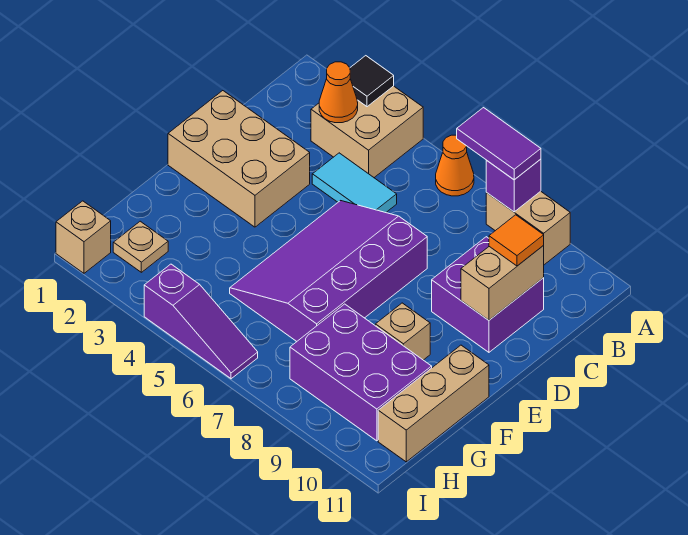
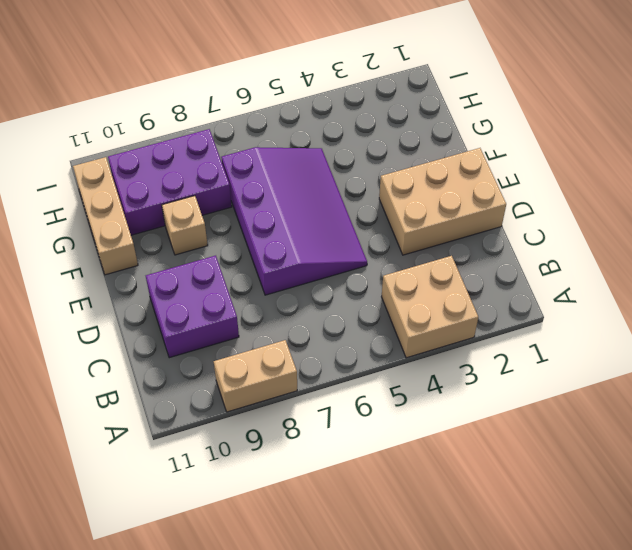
none -> orange 1x1 cone [436,135,474,196]
none -> cyan 1x2 tile [312,153,397,213]
none -> tan 1x1 plate [113,221,168,272]

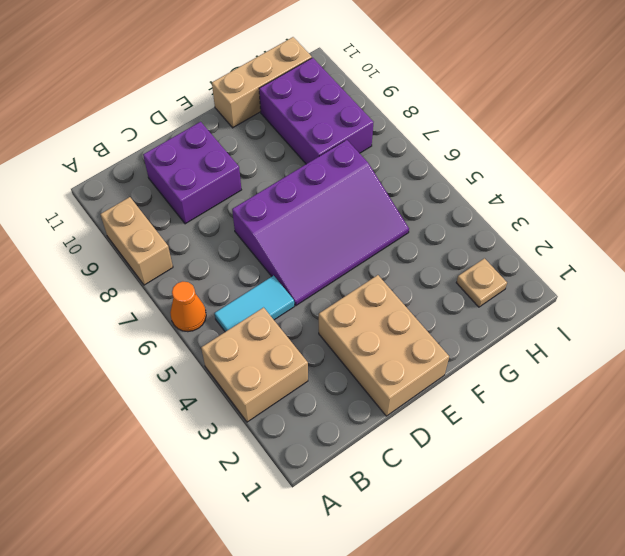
cyan 1x2 tile [215,276,294,332] -> cyan 1x2 tile turned to [312,153,397,213]
none -> tan 1x1 brick [375,303,430,360]
none -> tan 1x1 brick [56,201,111,273]
none -> purple 1x3 slope [144,264,258,379]

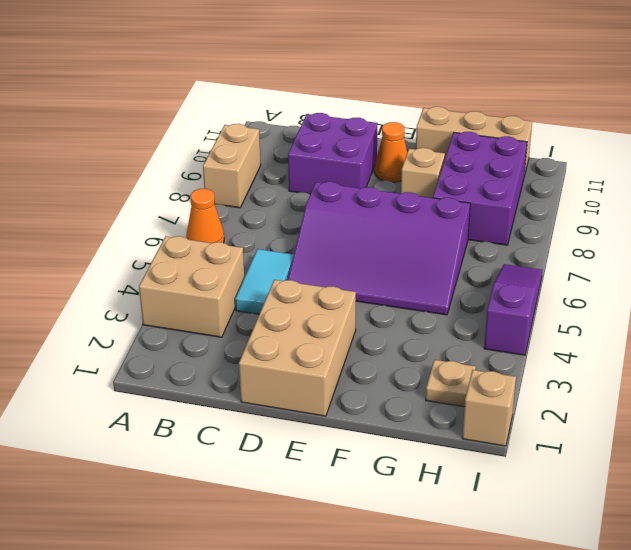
orange 1x1 cone [375,122,407,182] -> orange 1x1 cone moved to [319,62,358,123]
none -> black 1x1 tile [350,56,394,107]
none -> purple 1x1 brick [486,159,541,212]
none -> tan 1x2 brick [461,246,544,320]

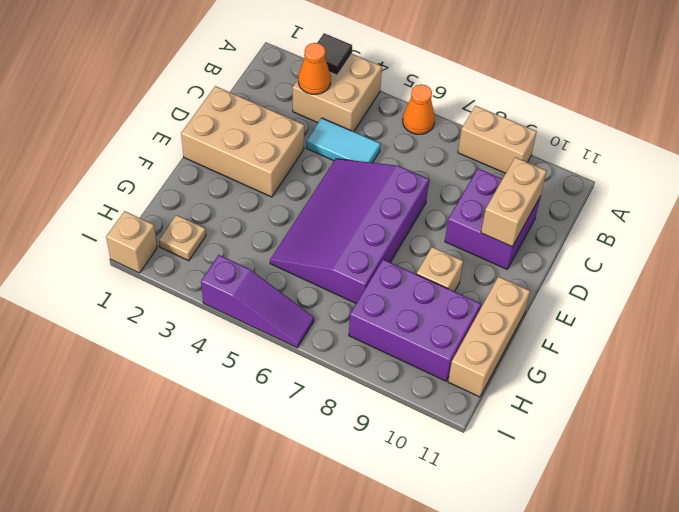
none -> purple 1x1 brick [486,159,541,212]
none -> purple 1x2 tile [457,108,541,180]
none -> orange 1x1 tile [489,215,544,266]

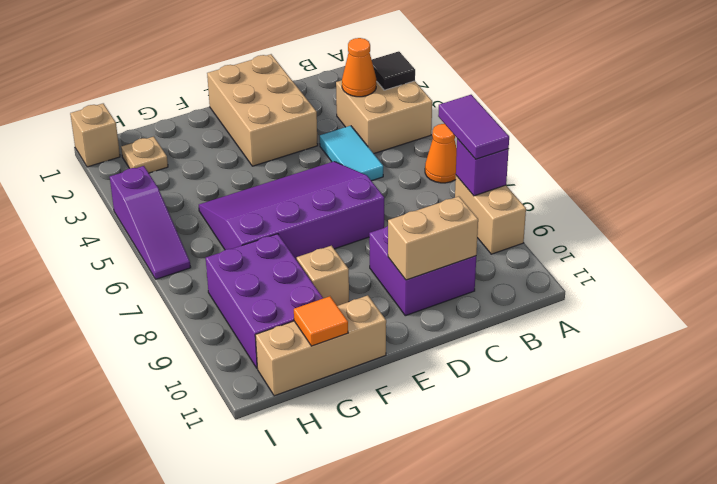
orange 1x1 tile [294,296,348,346] -> orange 1x1 tile moved to [489,215,544,266]

